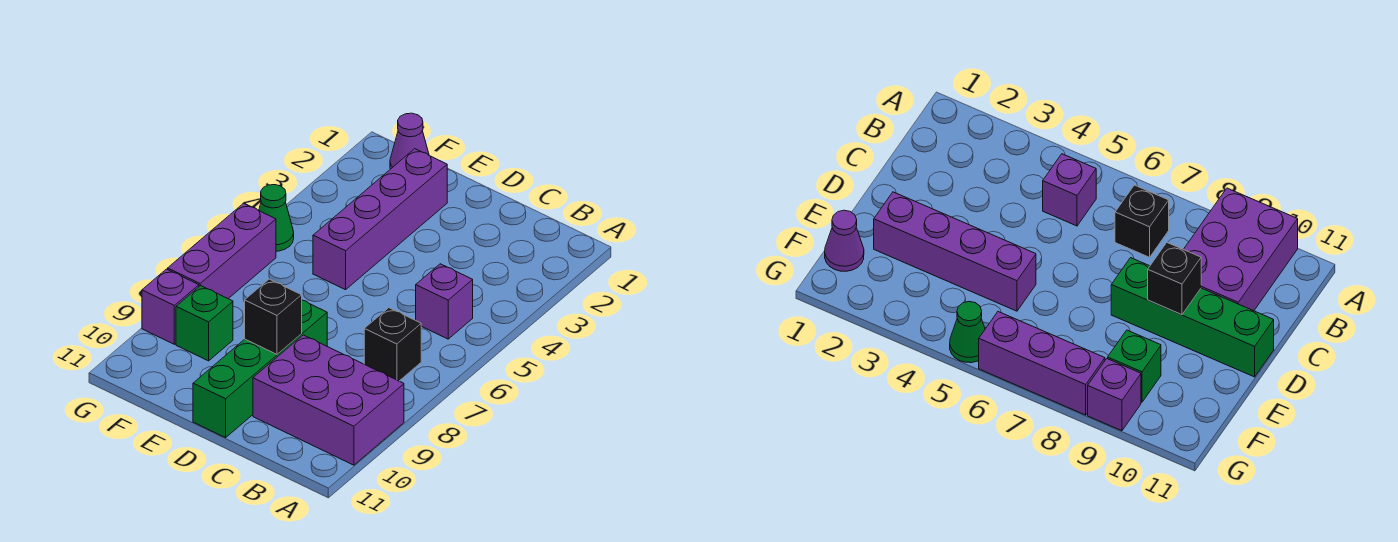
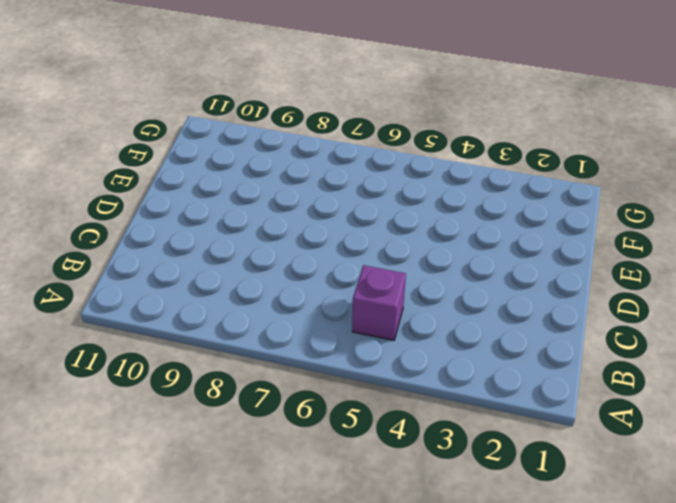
none -> purple 2x3 brick [253,335,404,465]
none -> black 1x1 brick [364,308,421,381]

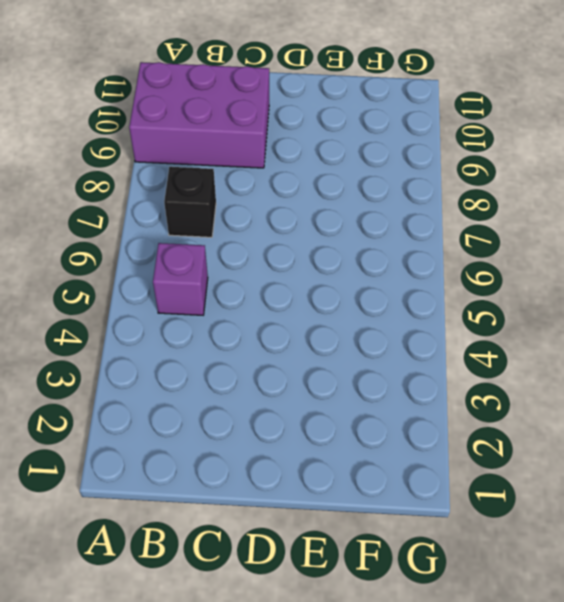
none -> green 1x4 brick [193,300,327,438]
none -> purple 1x4 brick [313,149,447,290]

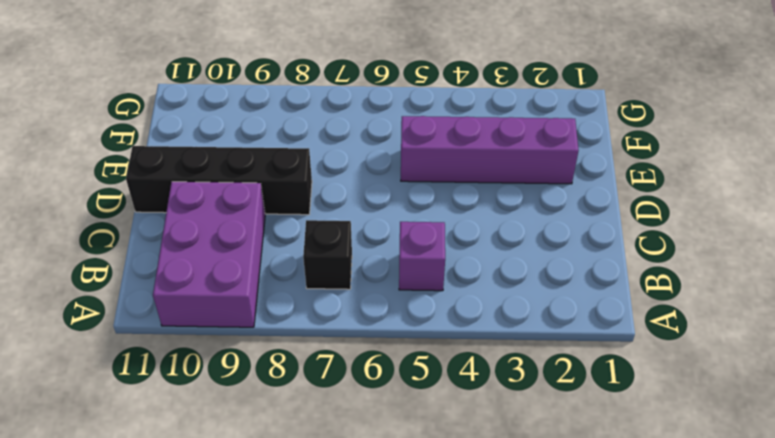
black 1x4 brick [126,146,312,215] -> green 1x4 brick [193,300,327,438]
none -> purple 1x1 cone [390,113,429,169]
none -> green 1x1 brick [176,286,233,361]

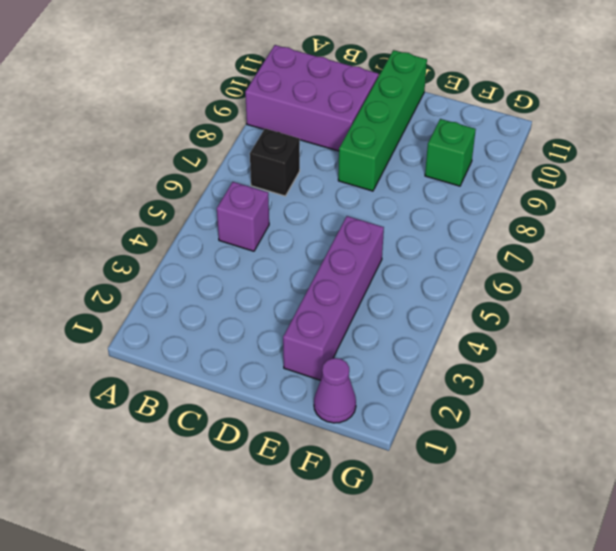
none -> green 1x1 cone [259,185,294,251]
none -> purple 1x3 brick [168,203,276,299]

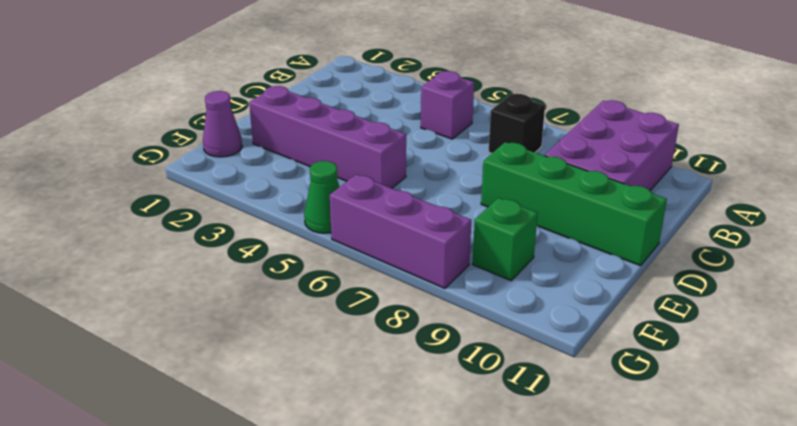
none -> purple 1x1 brick [142,269,199,344]
none -> black 1x1 brick [245,279,302,354]

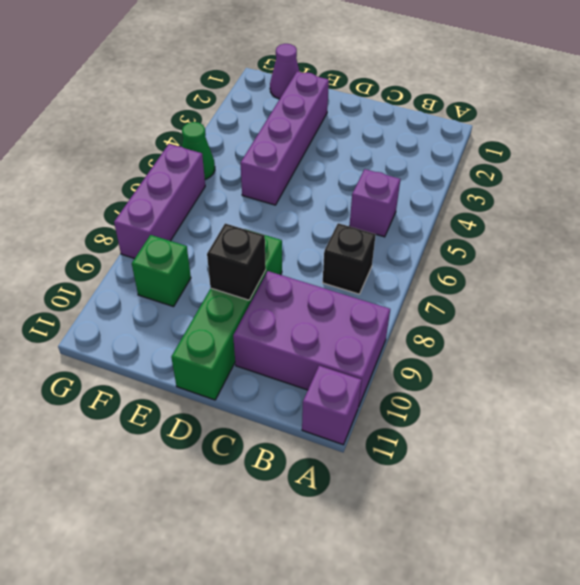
purple 1x1 brick [302,366,362,445] -> purple 1x1 brick moved to [142,269,199,344]

